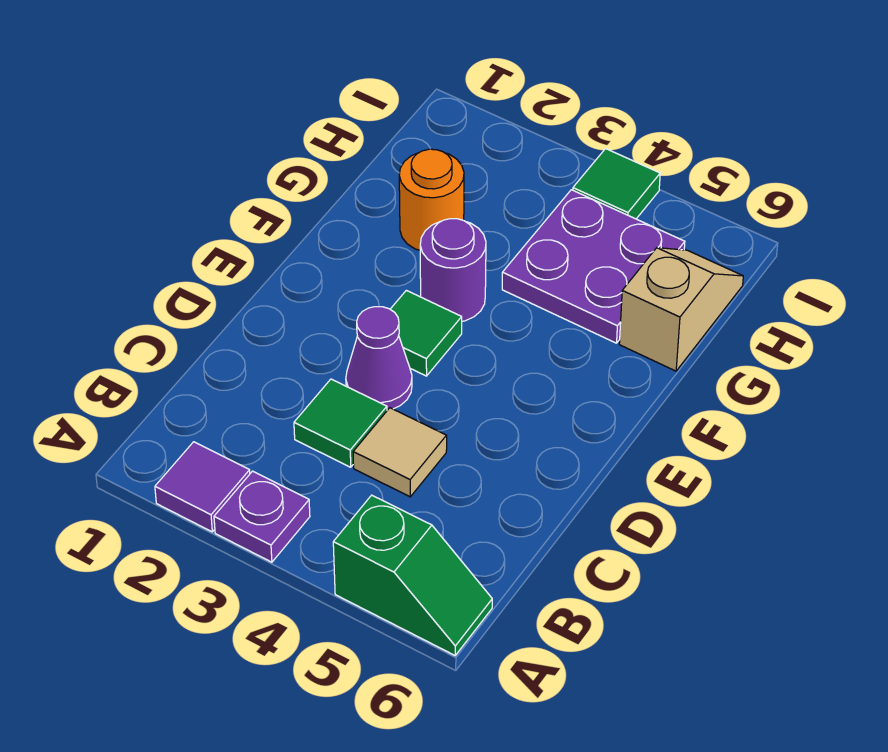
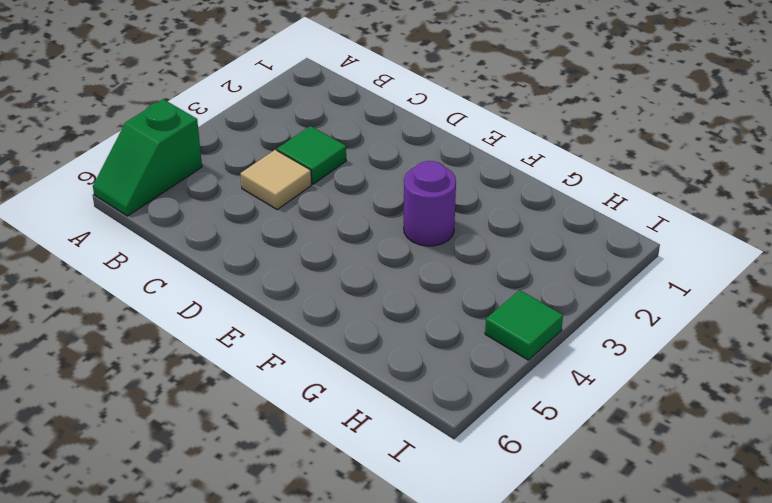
none -> purple 1x1 tile [155,442,250,532]
none -> purple 1x1 plate [214,471,310,562]
none -> purple 1x1 cone [346,307,412,410]

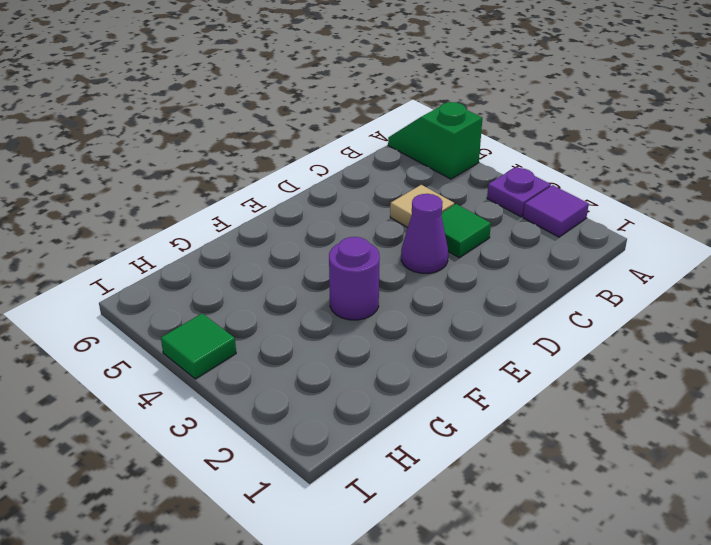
none -> green 1x1 tile [390,290,462,376]
none -> orange 1x1 round brick [399,149,464,250]
none -> purple 2x2 plate [502,190,685,343]

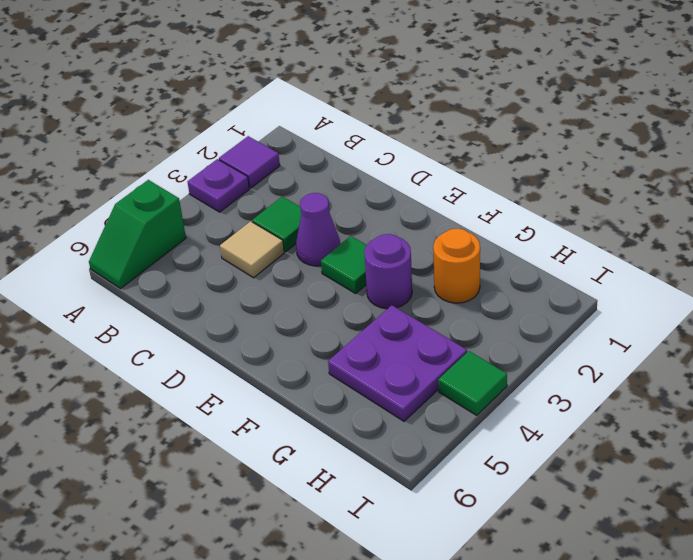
none -> tan 1x2 slope [619,248,743,371]

